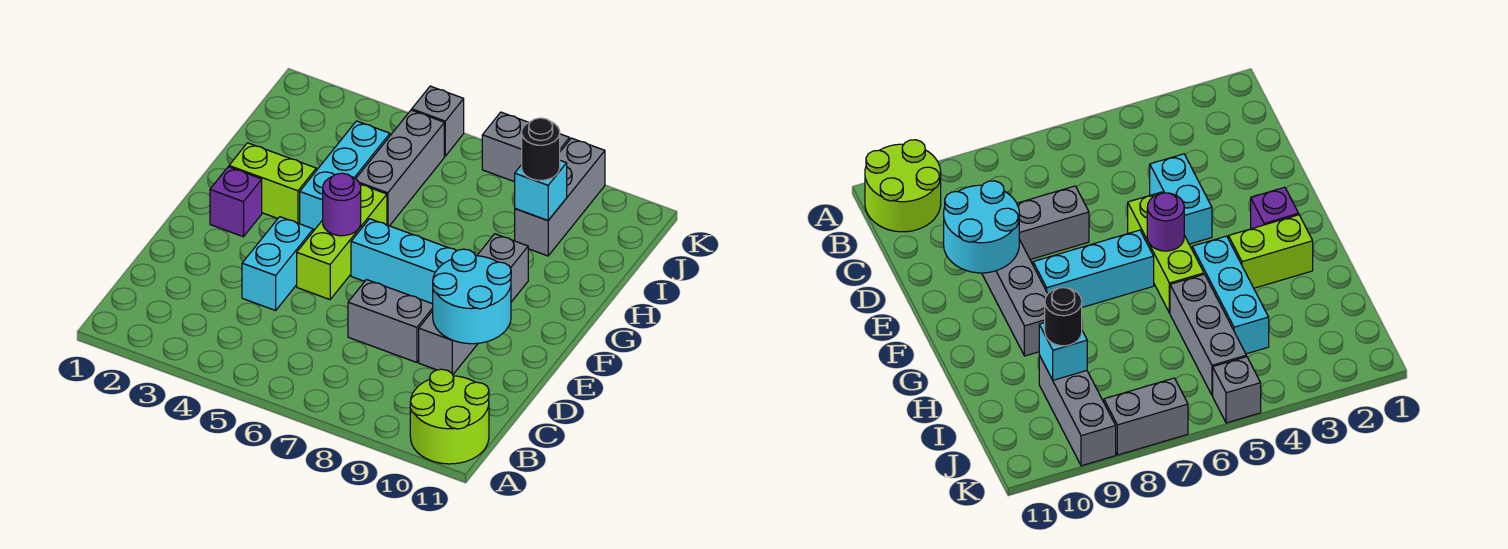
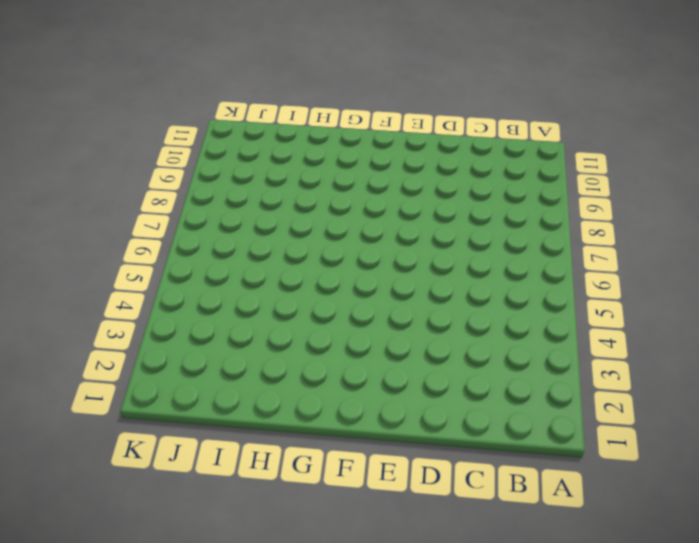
none -> lime 2x2 round brick [410,369,489,464]
none -> cyan 1x2 brick [242,217,313,310]
none -> grey 1x2 brick [348,280,433,362]

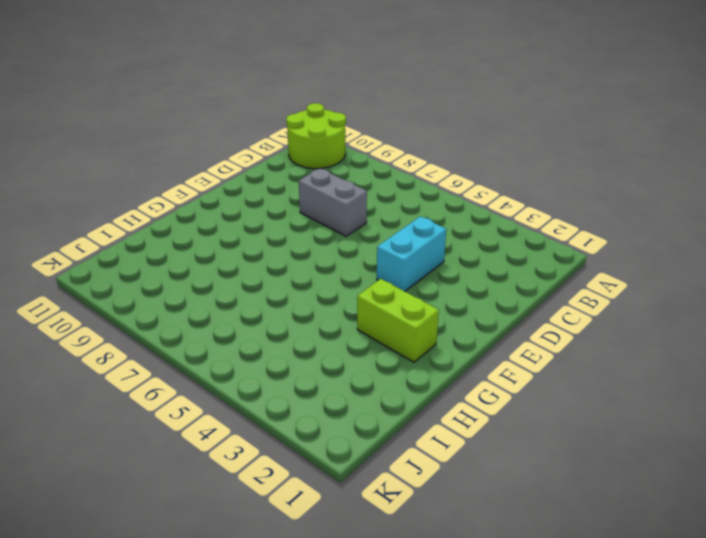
none -> grey 1x4 brick [419,234,528,375]
none -> lime 1x3 brick [297,184,387,299]
none -> purple 1x1 brick [210,167,262,237]

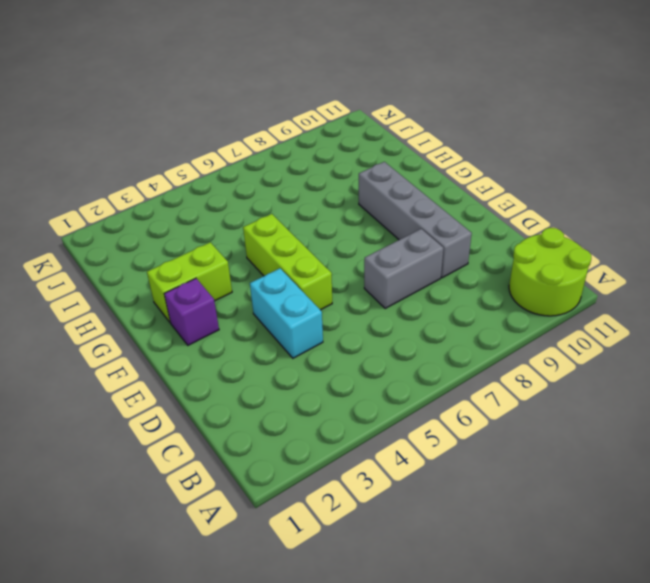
none -> cyan 1x3 brick [351,219,456,304]
none -> cyan 1x3 brick [300,121,390,231]
none -> grey 1x3 brick [356,110,444,226]

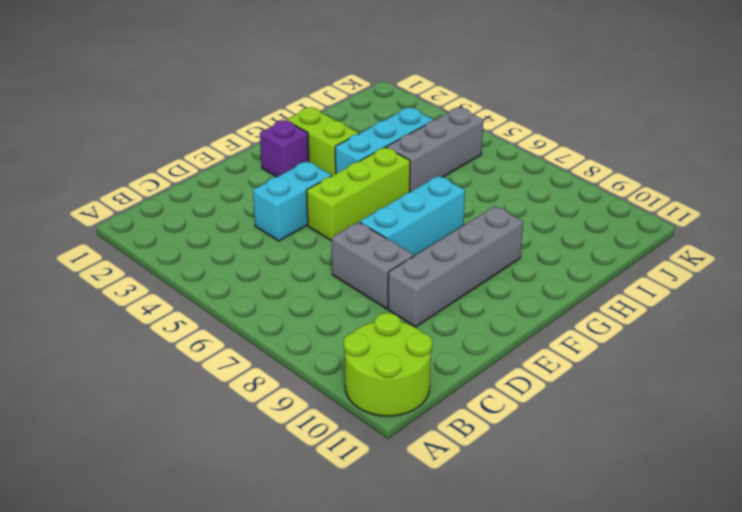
cyan 1x3 brick [360,176,465,256] -> cyan 1x3 brick turned to [351,219,456,304]
none -> grey 1x3 brick [515,138,605,256]
none -> grey 1x1 brick [412,86,464,156]
none -> grey 1x2 brick [482,112,570,182]

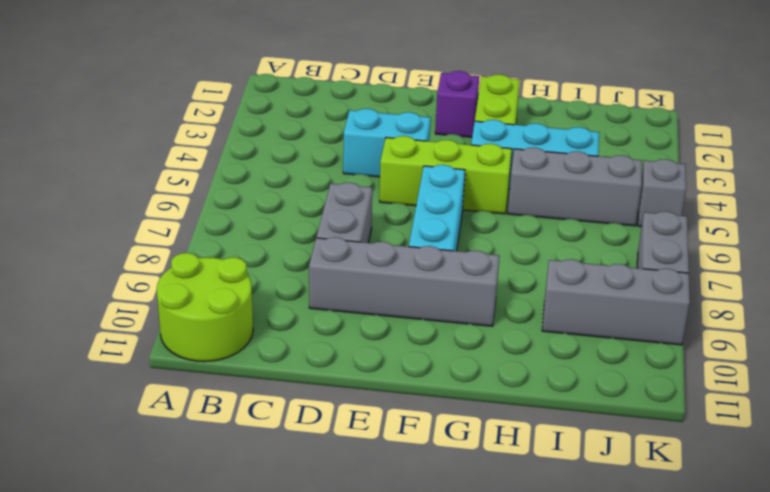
none -> cyan 2x2 round brick [433,249,511,344]
none -> purple 1x1 round brick [323,173,361,236]
none -> cyan 1x1 brick [515,161,567,220]

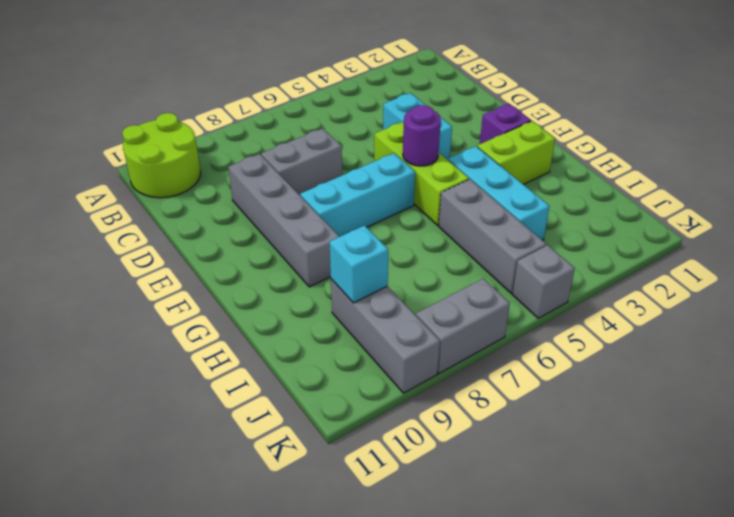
none -> cyan 2x2 round brick [433,249,511,344]
none -> black 1x1 round brick [522,118,560,180]

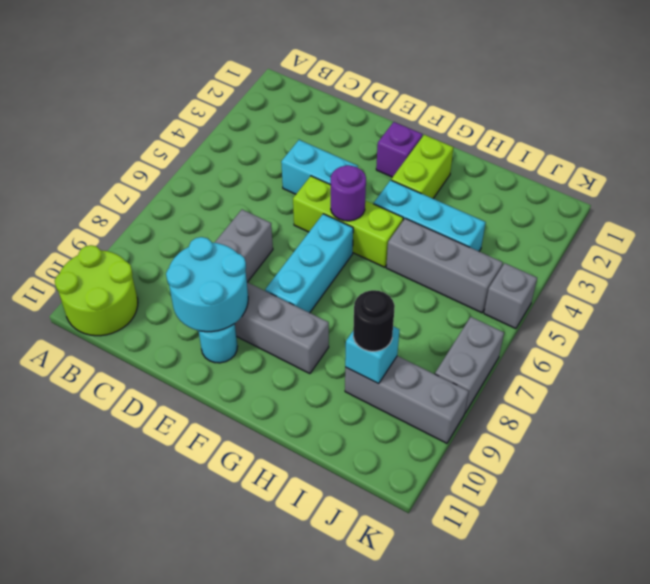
cyan 1x1 round brick [199,324,238,363] -> none

